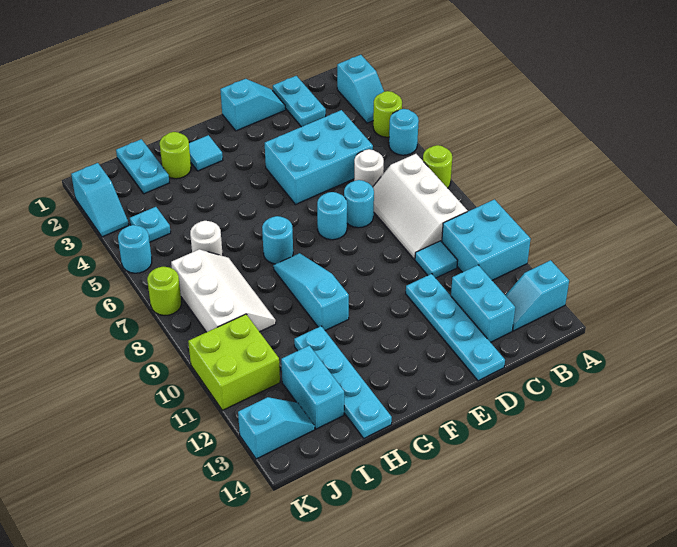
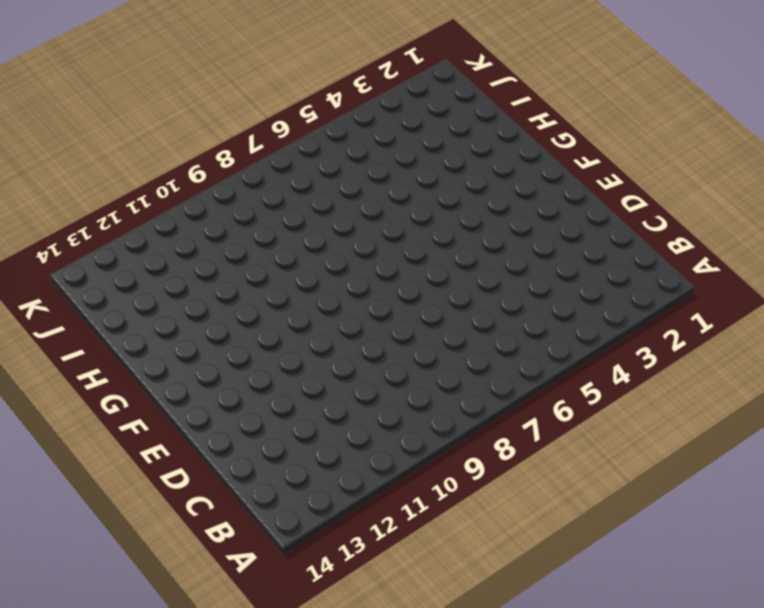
none -> cyan 1x2 slope [337,55,384,123]
none -> lime 1x1 round brick [373,91,402,137]
none -> cyan 1x1 round brick [389,109,419,155]
none -> lime 1x1 round brick [423,145,452,188]

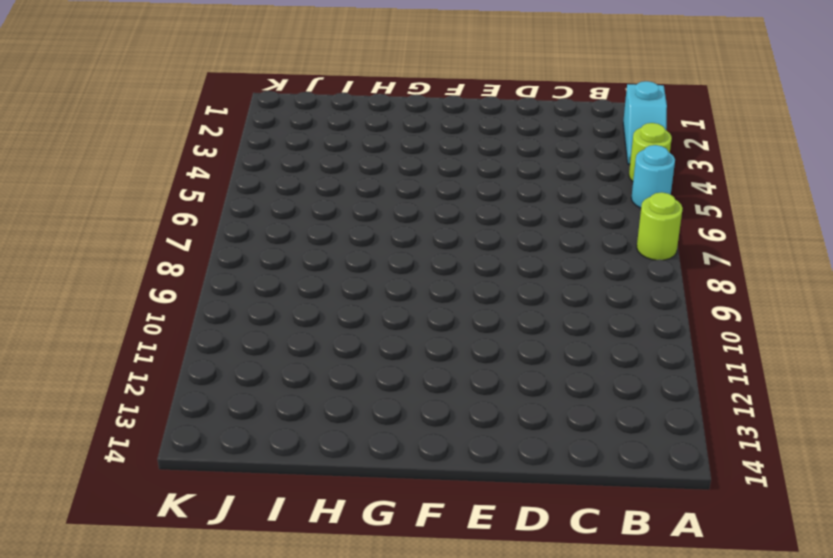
none -> cyan 2x2 brick [442,199,531,280]
none -> cyan 1x2 slope [505,260,569,331]
none -> white 2x3 slope [373,154,467,259]
none -> cyan 1x2 plate [273,76,326,127]

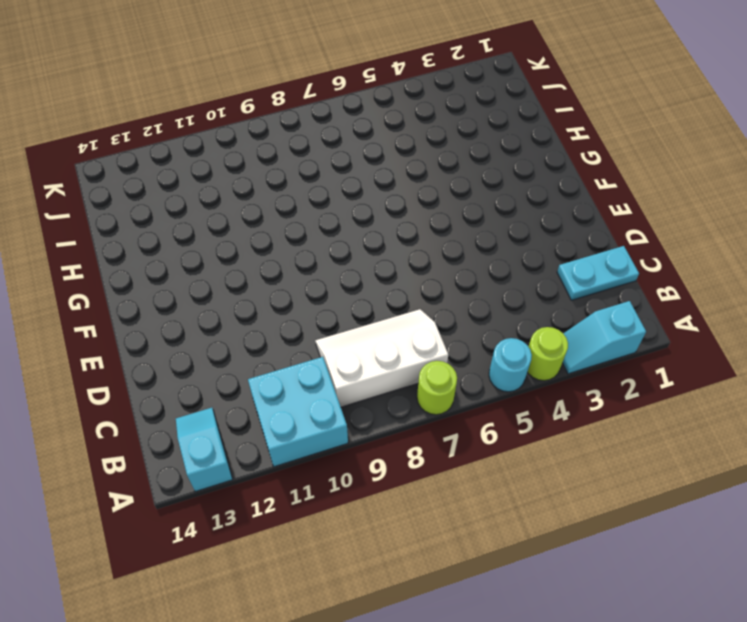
none -> cyan 2x3 brick [265,110,373,205]
none -> white 1x1 round brick [354,149,384,187]
none -> cyan 1x1 tile [415,241,458,278]
none -> cyan 1x2 brick [451,265,515,342]

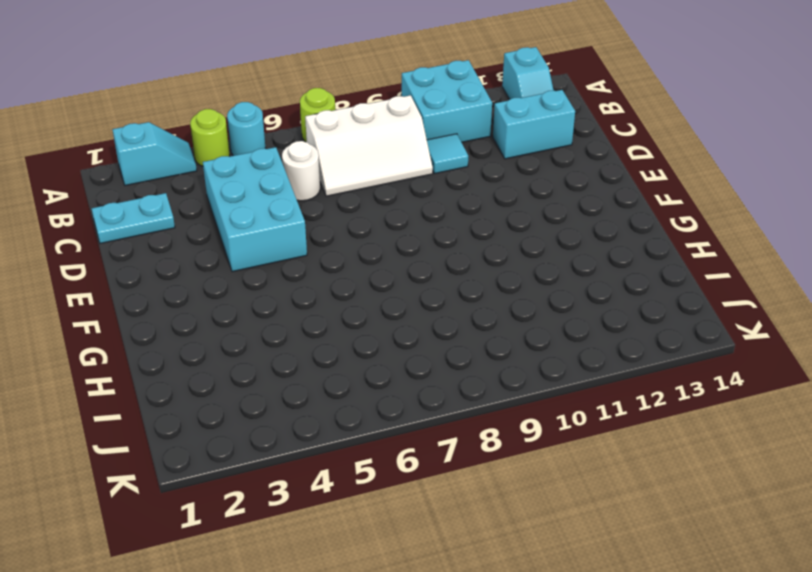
none -> cyan 1x2 slope [220,79,286,131]
none -> cyan 1x1 round brick [344,180,374,228]
none -> cyan 1x4 plate [406,274,505,381]
none -> cyan 1x1 round brick [317,192,347,240]

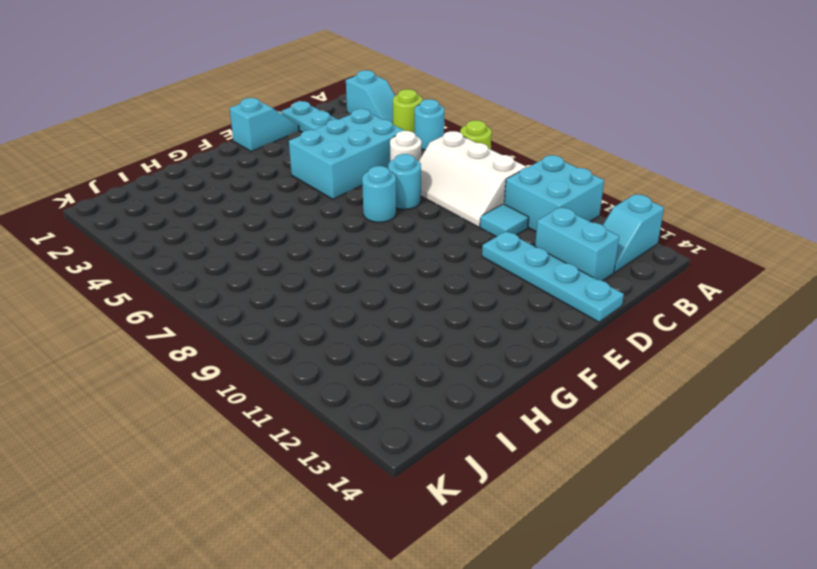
none -> cyan 1x1 tile [189,135,223,171]
none -> cyan 1x1 round brick [262,216,293,264]
none -> cyan 1x3 slope [273,253,349,331]
none -> lime 1x1 round brick [160,132,191,179]

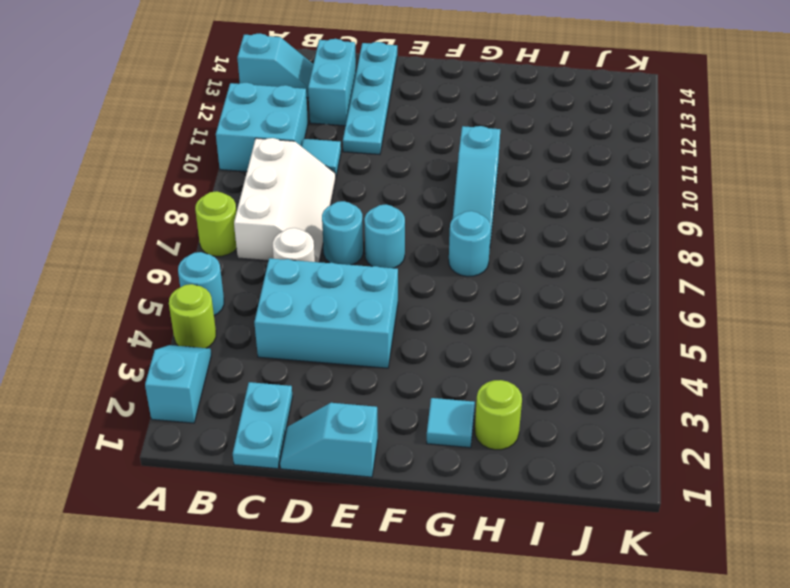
none -> cyan 1x4 plate [294,326,392,438]
none -> cyan 1x2 plate [116,139,169,194]
none -> white 1x1 round brick [190,221,223,256]
none -> white 2x3 slope [171,249,276,332]

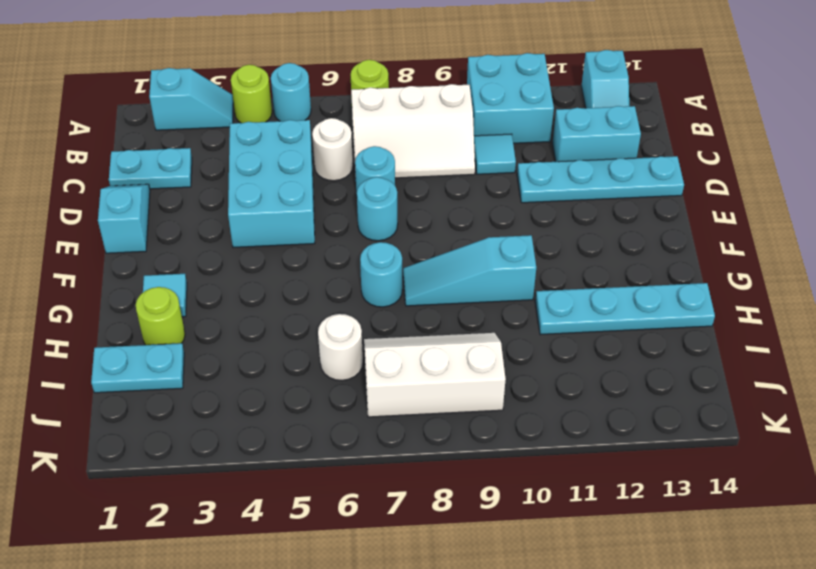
none -> cyan 1x2 brick [281,345,344,429]
none -> cyan 1x1 plate [130,207,171,242]
none -> lime 2x2 brick [188,314,280,410]
none -> cyan 1x2 slope [238,397,315,459]

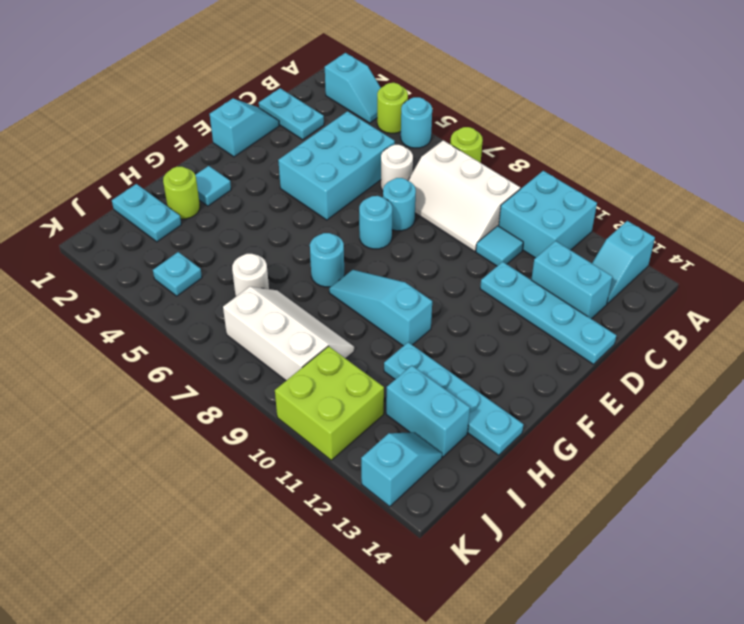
none -> cyan 1x2 slope [71,163,129,237]
none -> cyan 1x1 round brick [118,225,152,273]
none -> lime 1x1 round brick [147,267,181,315]

